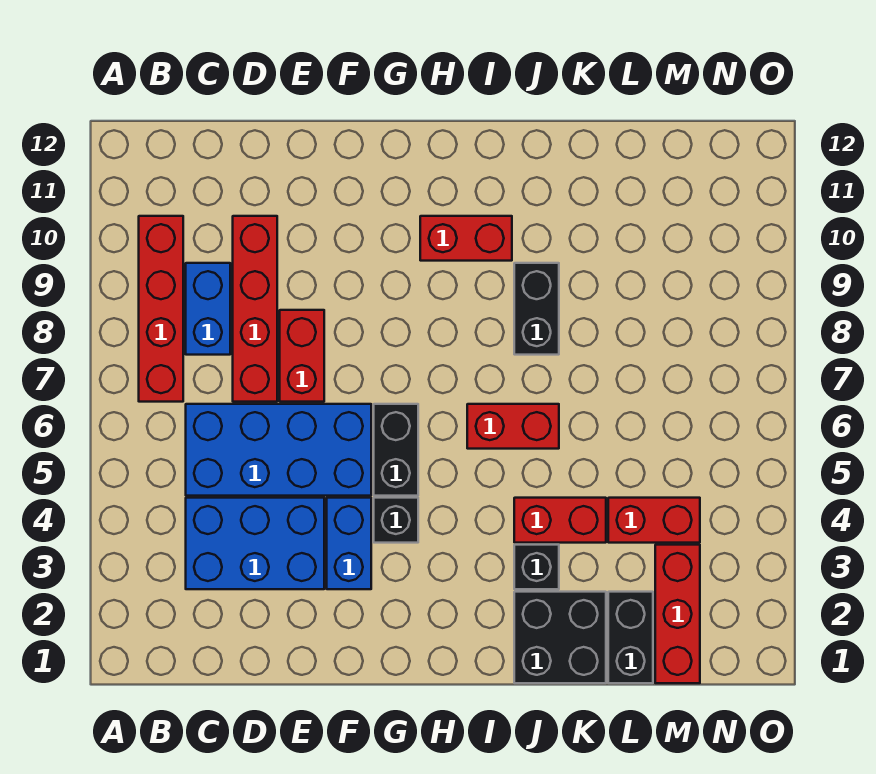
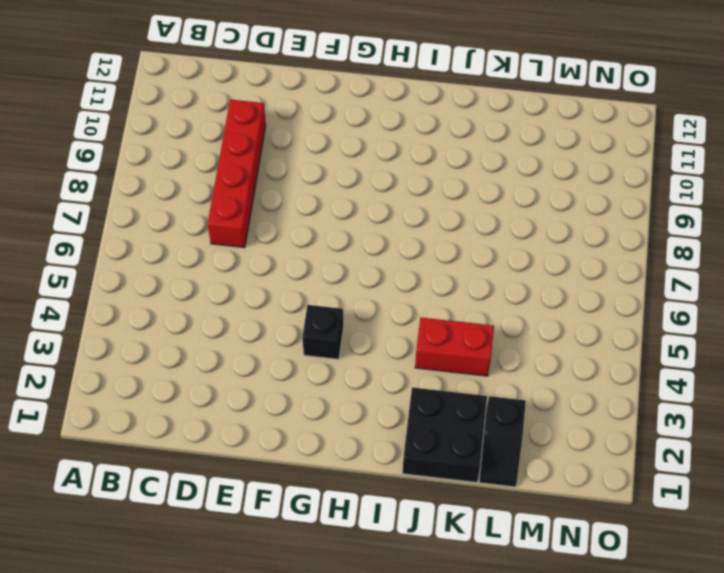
black 1x2 slope [479,396,526,487] -> black 1x2 brick [608,592,653,683]
none -> red 1x4 brick [139,216,183,402]
none -> blue 2x3 brick [186,498,324,589]
none -> blue 2x4 brick [186,404,371,496]

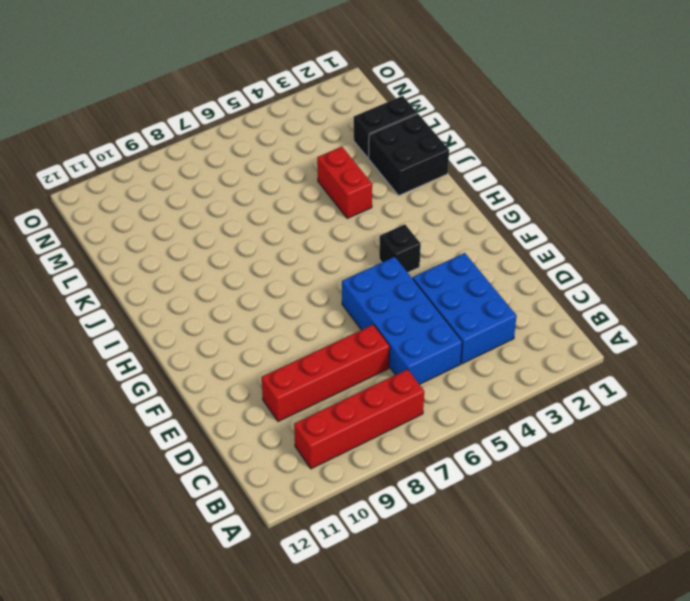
none -> blue 1x2 brick [186,263,230,355]
none -> red 1x2 brick [280,310,324,402]
none -> blue 1x2 brick [327,498,371,589]

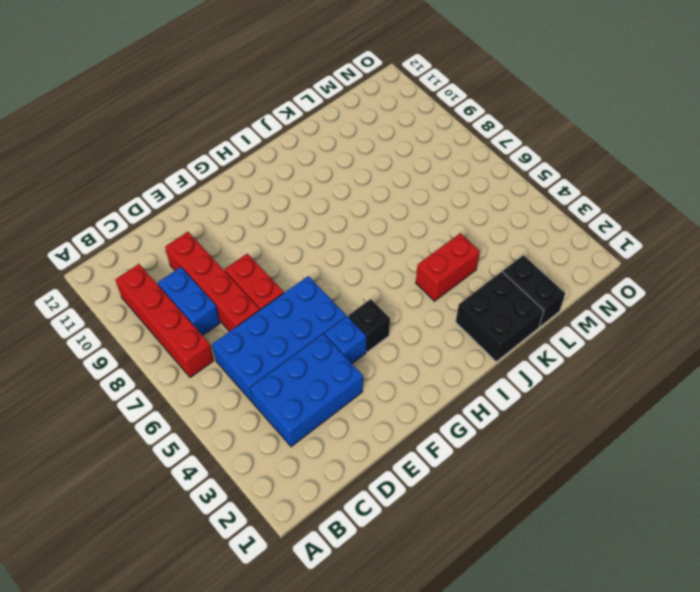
blue 1x1 brick [325,316,367,363] -> blue 1x2 brick [327,498,371,589]
none -> black 1x2 brick [374,404,418,496]
none -> red 1x2 brick [420,216,512,261]
none -> red 1x2 brick [467,404,559,449]

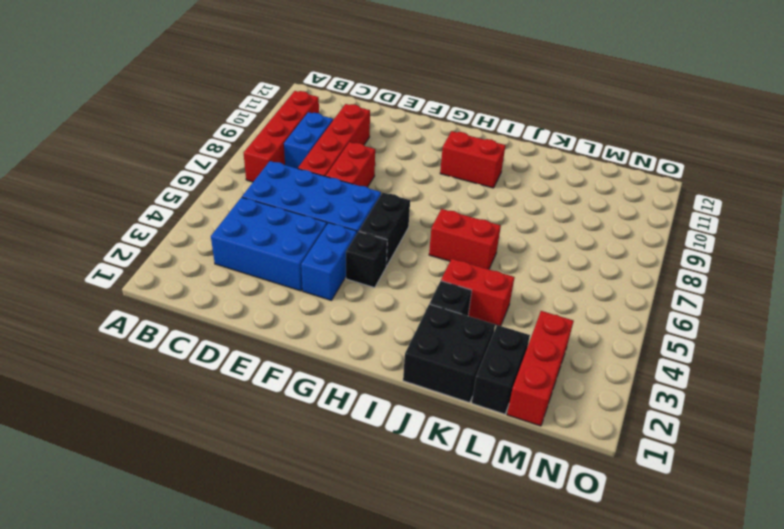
none -> black 1x2 brick [514,263,559,355]
none -> red 1x2 brick [608,498,700,543]

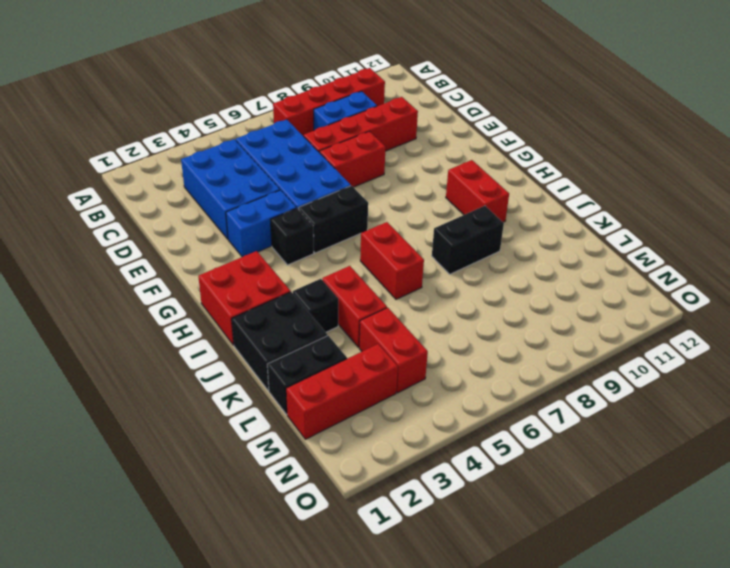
red 2x2 brick [198,251,291,345] -> none

